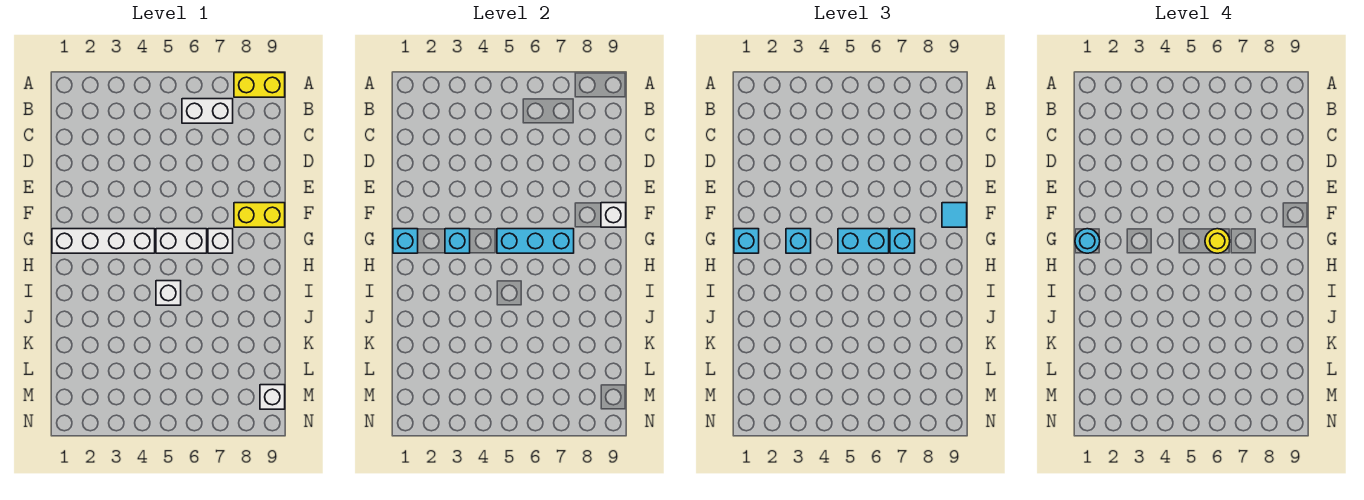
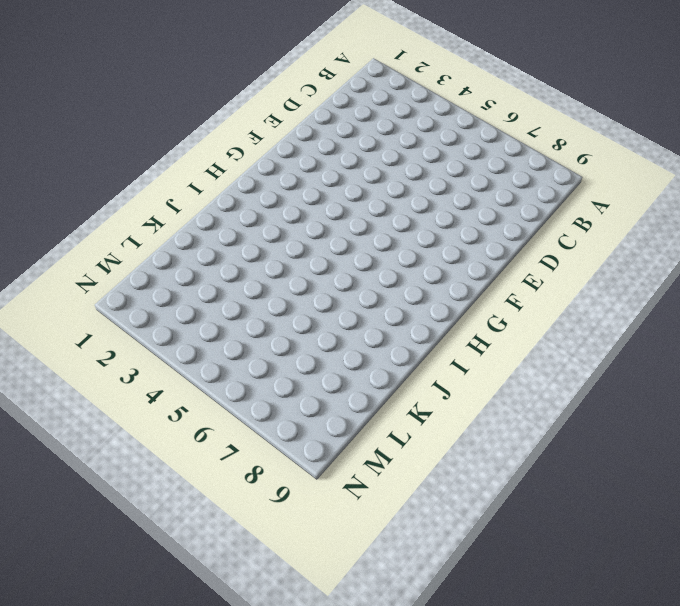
none -> yellow 1x2 brick [234,73,285,97]
none -> white 1x2 brick [182,99,233,123]
none -> yellow 1x2 brick [234,203,285,227]

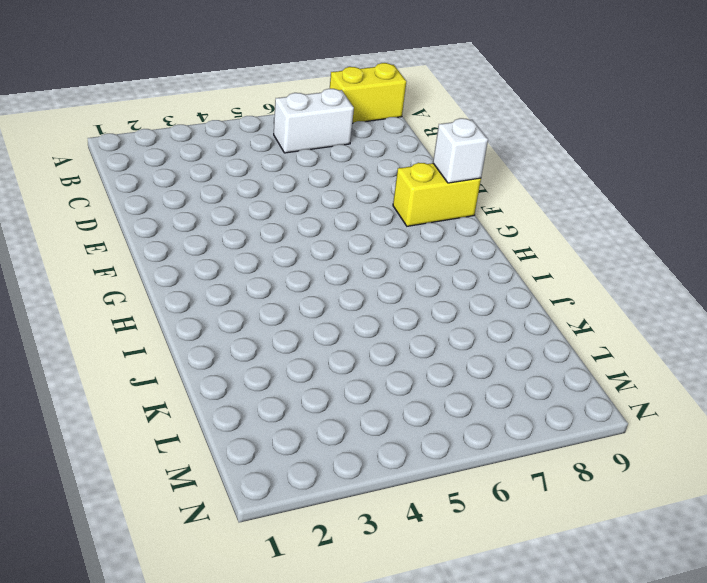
none -> white 1x4 brick [52,229,155,253]
none -> white 1x2 brick [156,229,207,253]
none -> white 1x1 brick [208,229,233,253]

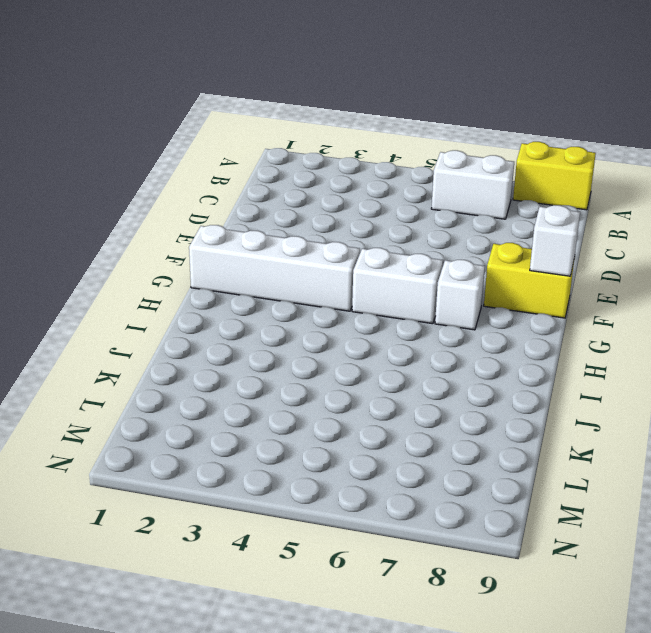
none -> white 1x1 brick [156,281,181,305]
none -> white 1x1 brick [260,385,285,409]
none -> cyan 1x1 brick [393,229,418,253]

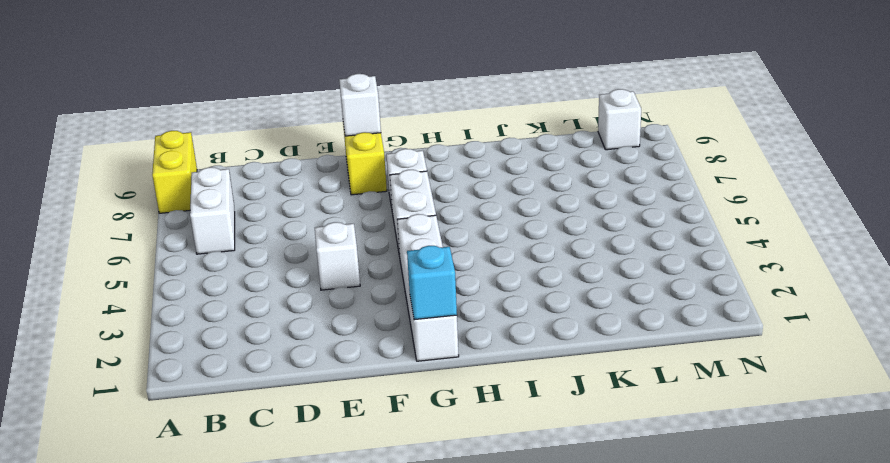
white 1x1 brick [315,222,360,290] -> white 1x1 brick moved to [156,281,181,305]
none -> cyan 1x1 brick [445,229,470,253]
none -> cyan 1x3 brick [497,229,574,253]
none -> cyan 1x1 tile [942,203,967,227]

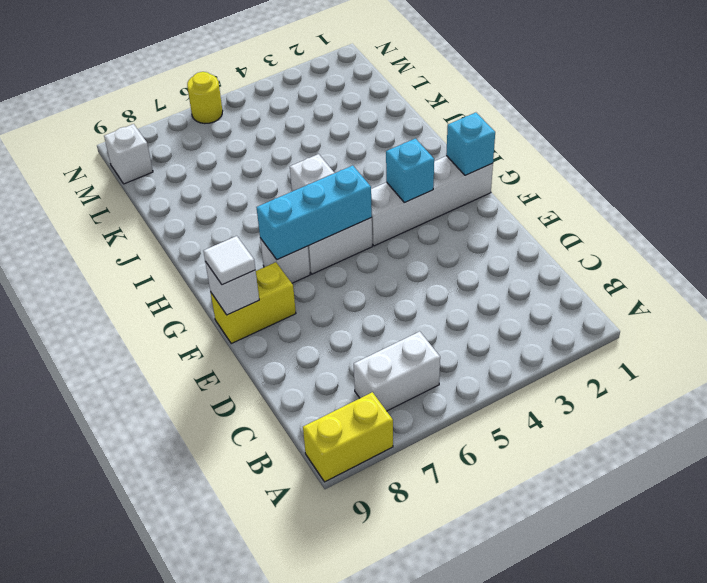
white 1x1 tile [204,236,255,285] -> cyan 1x1 tile [942,203,967,227]
yellow 1x1 round brick [187,72,223,124] -> yellow 1x1 round brick moved to [1205,229,1230,253]
none -> cyan 1x1 brick [734,229,759,253]
none -> cyan 1x1 brick [786,229,811,253]
none -> cyan 1x2 brick [838,229,889,253]

